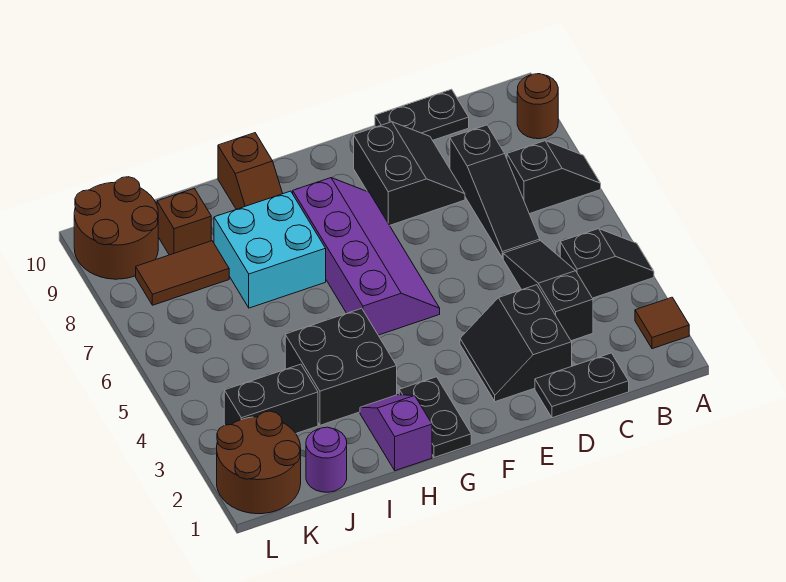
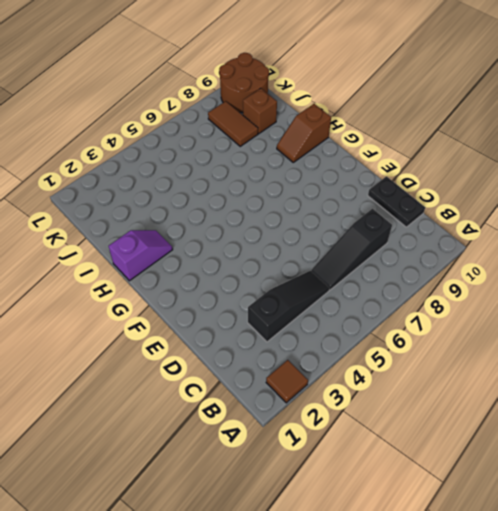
none -> black 1x2 slope [560,229,654,298]
none -> black 1x2 slope [507,141,601,214]
none -> brown 1x1 round brick [517,74,558,139]

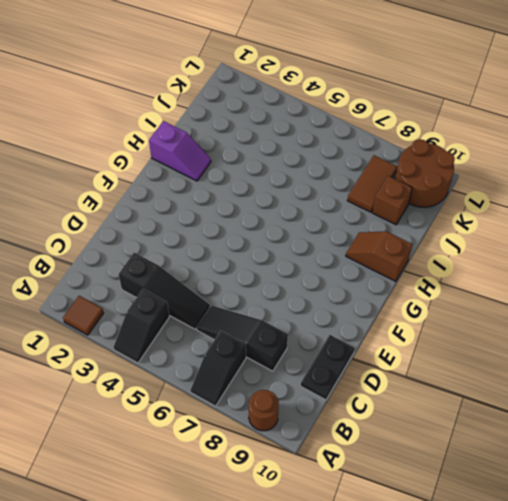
none -> black 1x2 plate [535,353,629,418]
none -> black 2x2 slope [460,285,572,402]
none -> black 2x2 slope [354,122,465,225]

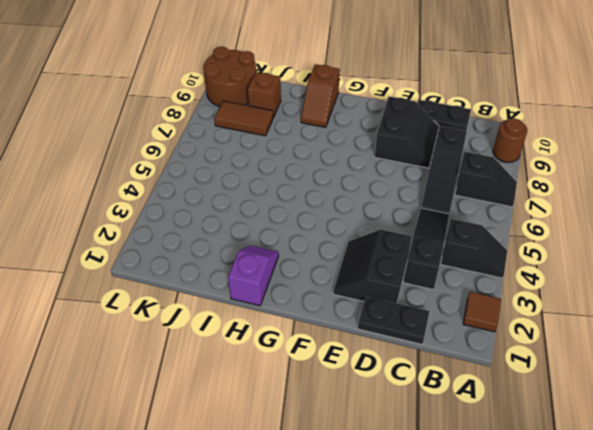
none -> purple 2x4 slope [293,178,440,335]
none -> black 1x2 plate [399,377,471,457]
none -> black 2x2 brick [285,308,397,425]

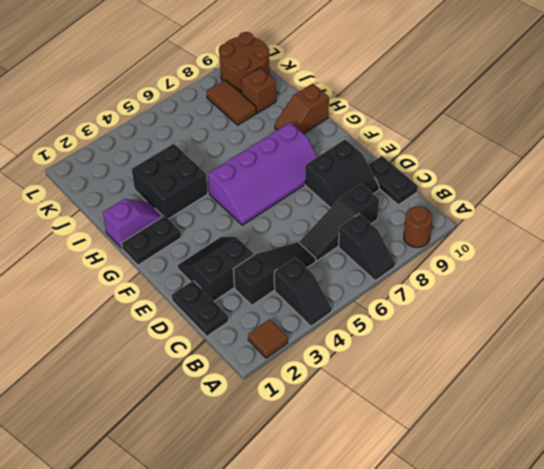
none -> cyan 2x2 brick [214,191,326,308]
none -> purple 1x1 round brick [306,427,347,492]
none -> black 1x2 brick [224,364,318,433]

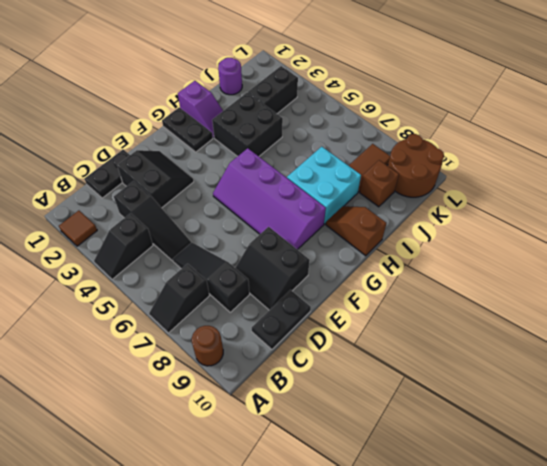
none -> brown 2x2 round brick [217,411,301,514]

